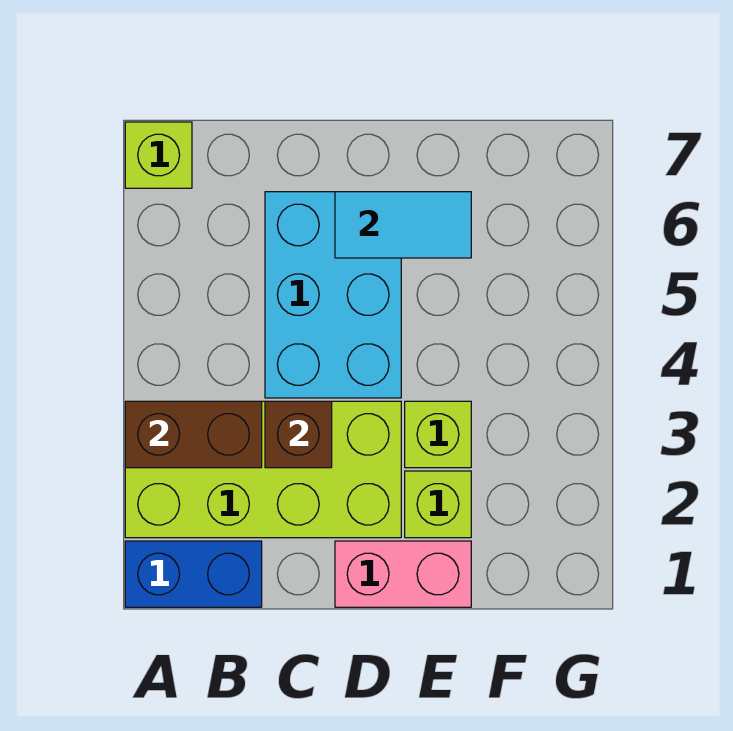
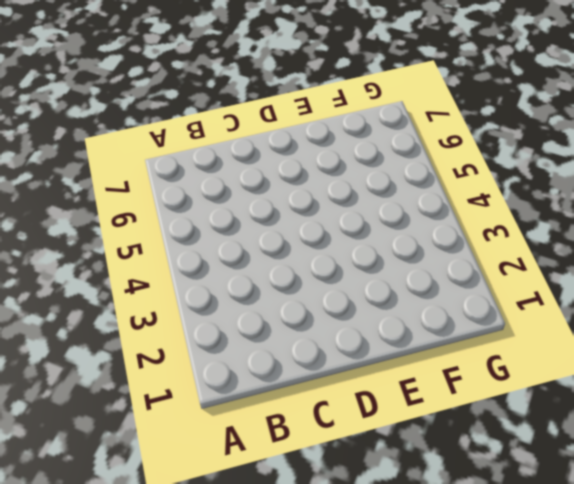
none -> blue 1x2 brick [125,541,262,607]
none -> lime 2x4 brick [125,401,401,538]

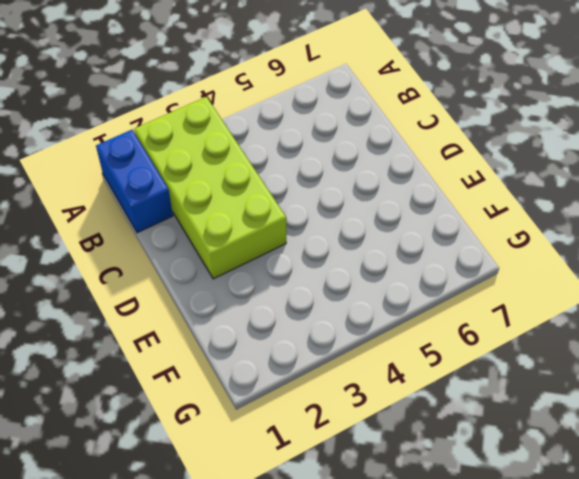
none -> lime 1x1 brick [125,122,192,188]
none -> cyan 2x3 brick [265,192,401,398]

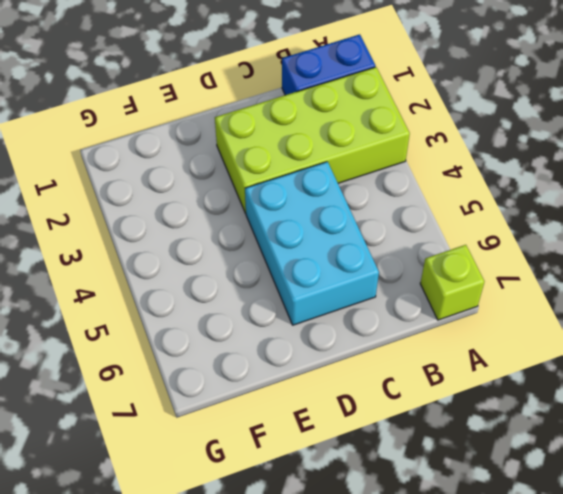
none -> pink 1x2 brick [335,541,471,607]
none -> lime 1x1 brick [405,471,471,538]

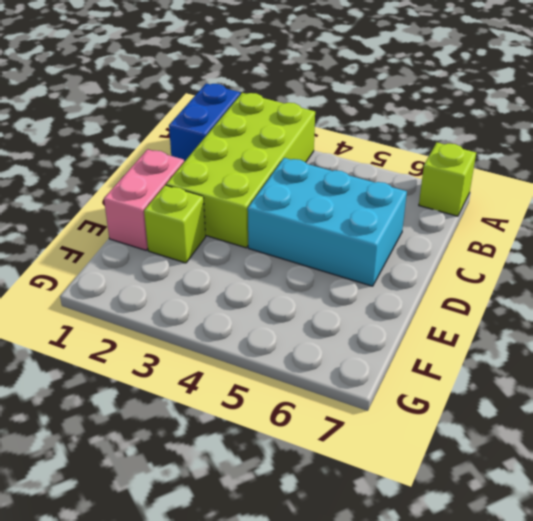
none -> lime 1x1 brick [405,401,471,468]
none -> brown 1x2 brick [125,401,262,468]

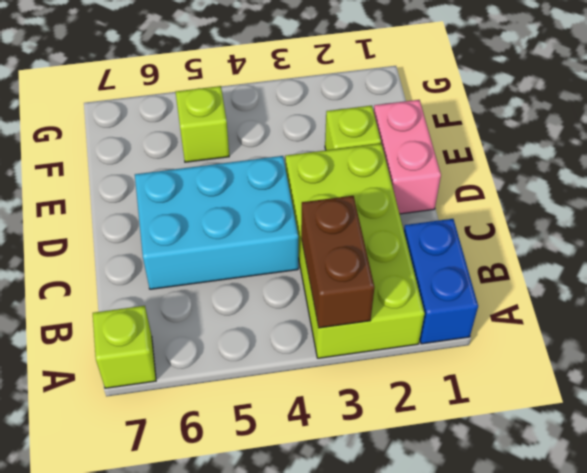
lime 1x1 brick [175,86,229,162] -> lime 1x1 brick moved to [405,401,471,468]
none -> brown 1x1 brick [265,401,332,468]
none -> cyan 1x2 tile [335,192,471,258]

